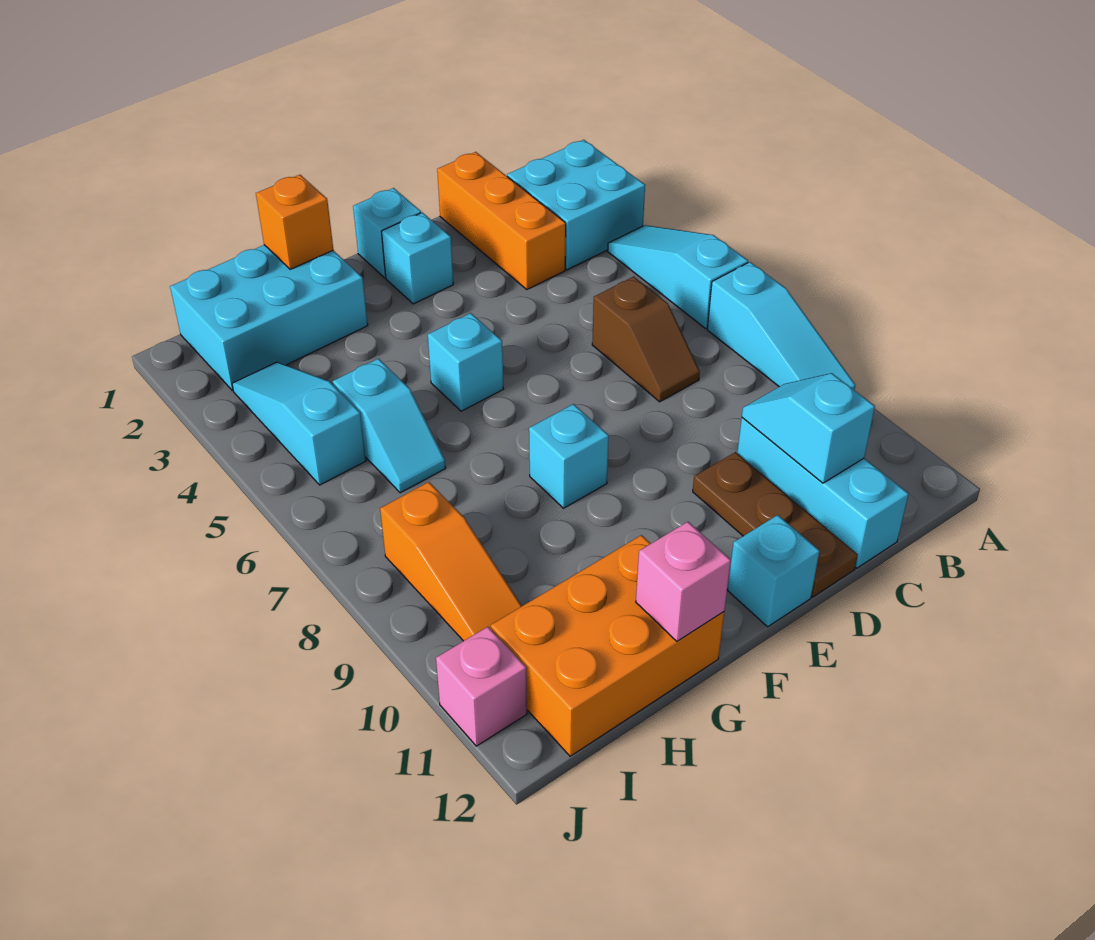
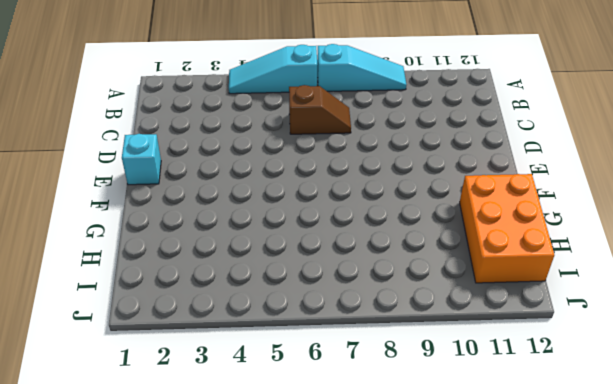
none -> cyan 2x2 brick [507,140,645,270]
none -> orange 1x3 brick [437,152,566,289]
none -> cyan 1x3 brick [737,418,909,568]

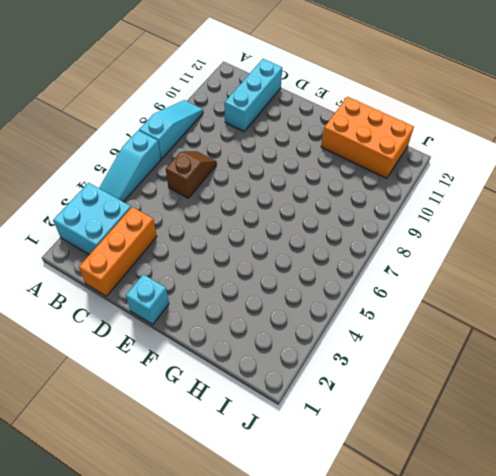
none -> brown 1x3 plate [693,452,858,597]
none -> cyan 1x1 brick [381,212,453,304]
none -> cyan 1x1 brick [727,515,820,627]

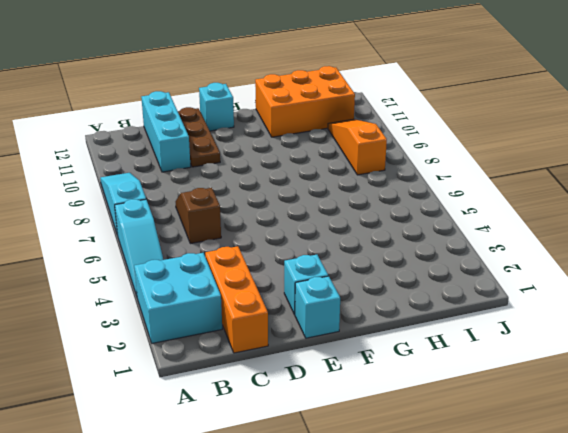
none -> cyan 1x1 brick [428,313,503,411]
none -> cyan 1x1 brick [529,404,609,508]
none -> cyan 2x3 brick [170,245,368,391]

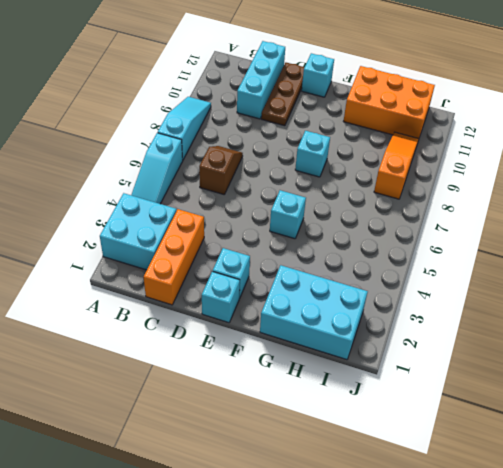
none -> cyan 1x2 slope [333,359,445,493]
none -> cyan 1x3 slope [232,362,366,485]
none -> pink 1x1 brick [436,627,527,746]

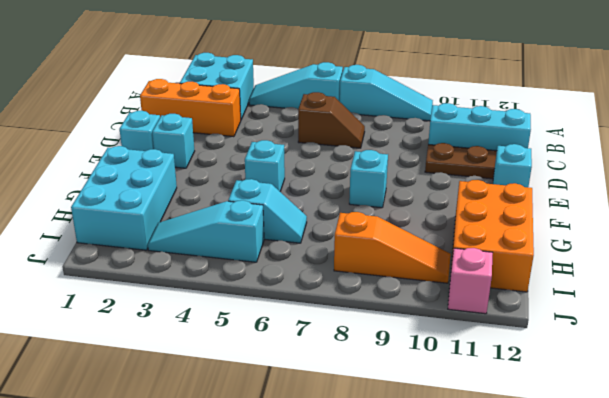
none -> cyan 1x2 slope [742,373,875,483]
none -> orange 1x1 brick [256,175,333,269]
none -> pink 1x1 brick [636,522,731,641]

